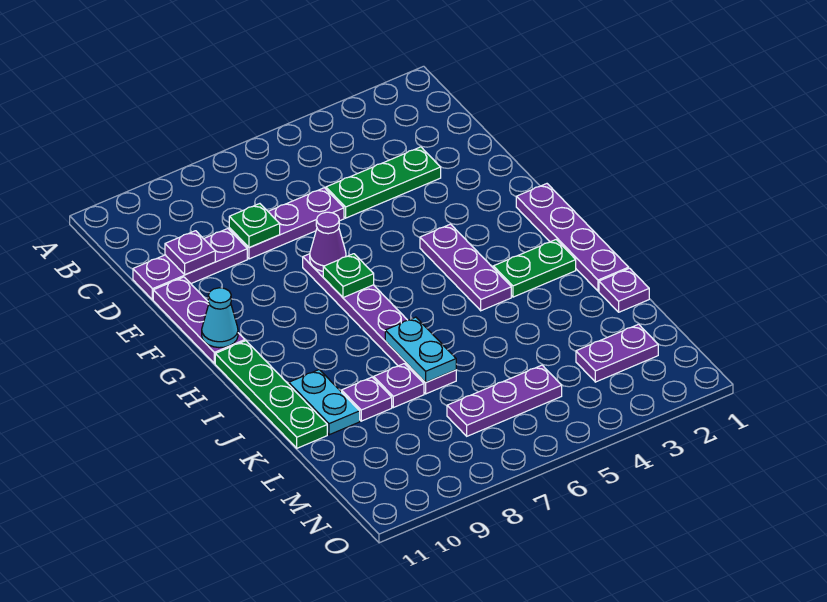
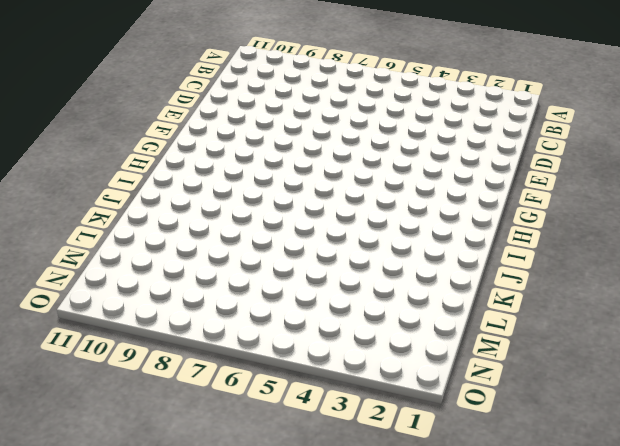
none -> green 1x3 plate [326,147,441,218]
none -> purple 1x3 plate [229,188,344,259]
none -> purple 1x3 plate [133,229,247,300]

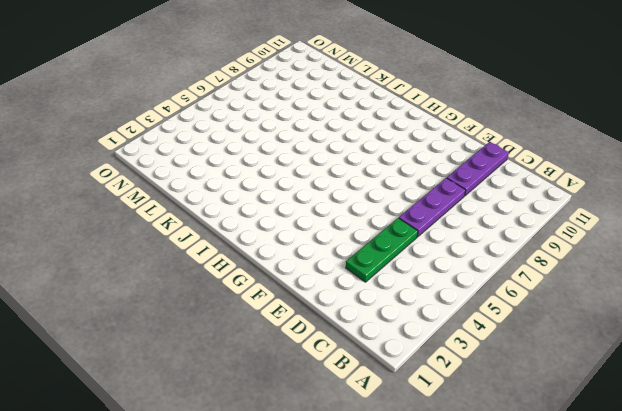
none -> purple 1x3 plate [153,277,245,363]
none -> purple 1x6 plate [303,254,456,394]
none -> purple 1x4 plate [516,184,629,291]

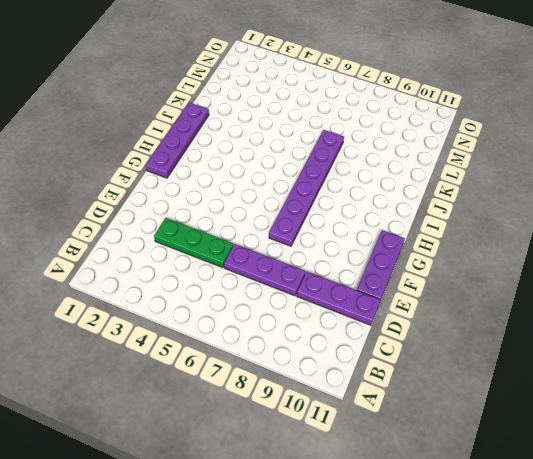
none -> purple 1x3 plate [420,224,511,311]
none -> green 1x4 plate [215,341,327,448]
none -> green 1x2 plate [493,240,576,297]

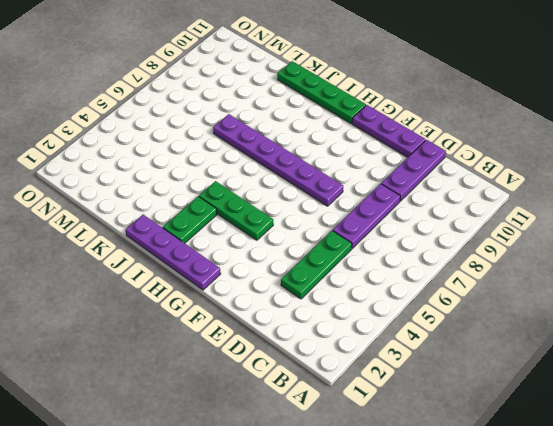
green 1x3 plate [199,181,273,240] -> purple 1x3 plate [420,224,511,311]
none -> cyan 1x2 plate [289,370,360,435]
none -> purple 1x1 plate [599,268,649,312]
none -> purple 1x1 plate [374,364,424,408]

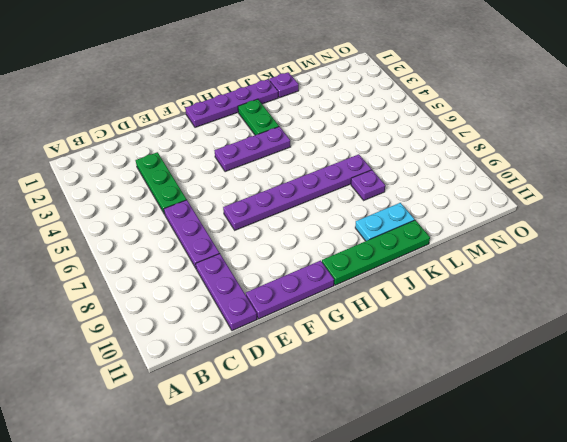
none -> purple 1x1 plate [342,377,392,421]
none -> purple 1x2 plate [576,324,658,382]
none -> purple 1x3 plate [447,365,562,436]

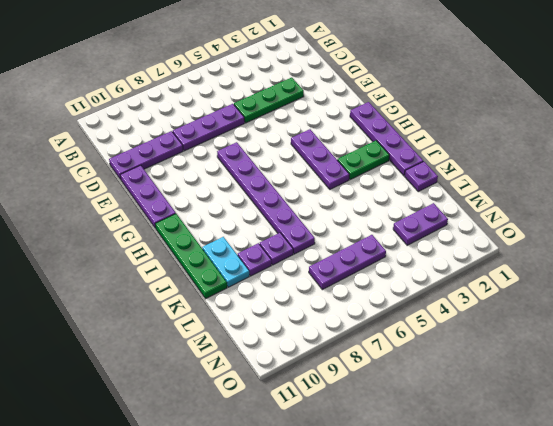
none -> green 1x1 plate [229,204,280,248]
none -> purple 1x1 plate [165,231,215,275]
none -> purple 1x1 cone [310,212,346,271]

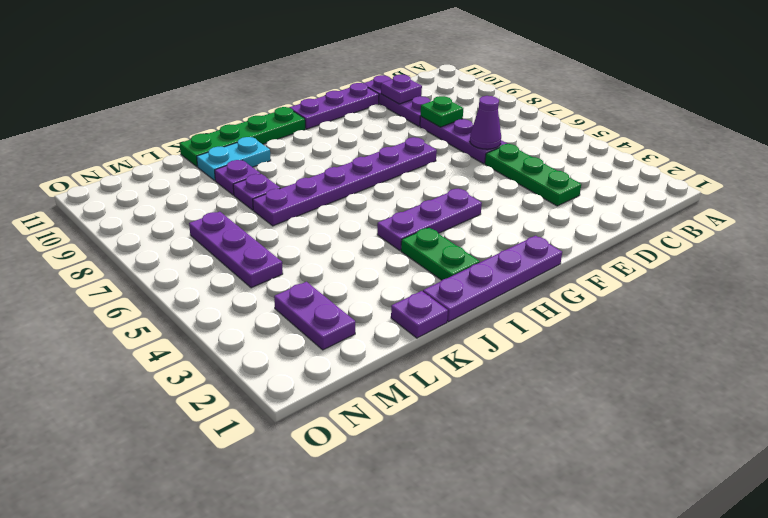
purple 1x1 cone [470,96,501,149] -> purple 1x1 cone moved to [310,212,346,271]
none -> green 1x1 plate [323,254,374,298]
none -> cyan 1x1 cone [202,288,238,348]
none -> cyan 1x2 plate [385,317,456,383]

